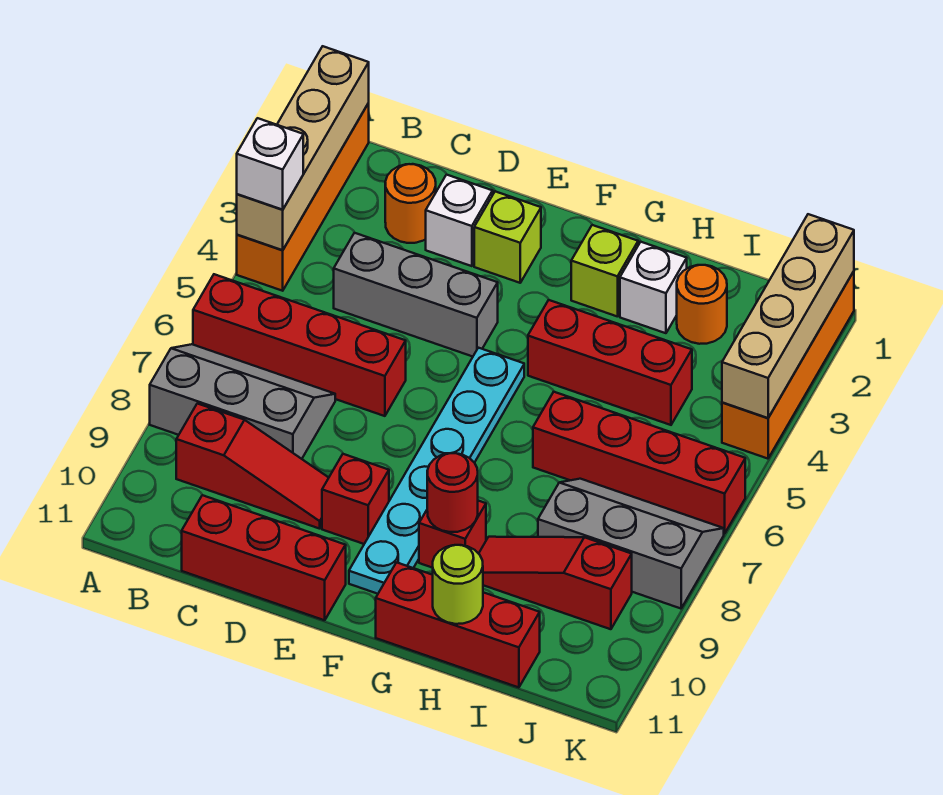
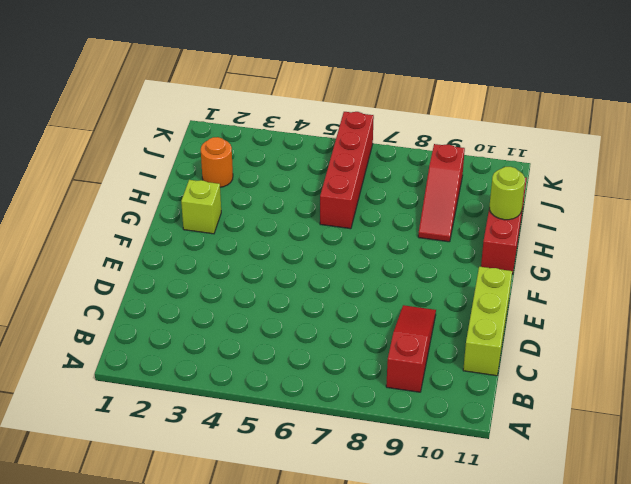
lime 1x3 brick [463,267,512,376] -> red 1x3 brick [182,495,346,620]
none -> orange 1x4 brick [237,103,369,291]
none -> red 1x4 brick [193,274,406,416]
none -> grey 2x3 slope [150,344,335,459]

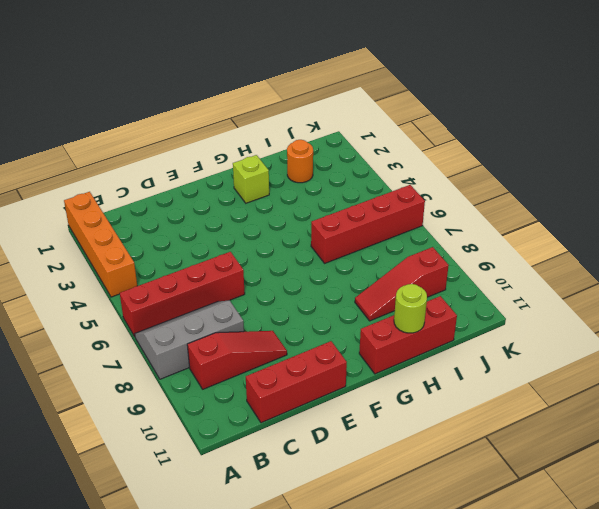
none -> orange 1x1 round brick [385,164,436,243]
none -> grey 1x3 brick [334,233,498,357]
none -> white 1x1 brick [426,175,493,266]

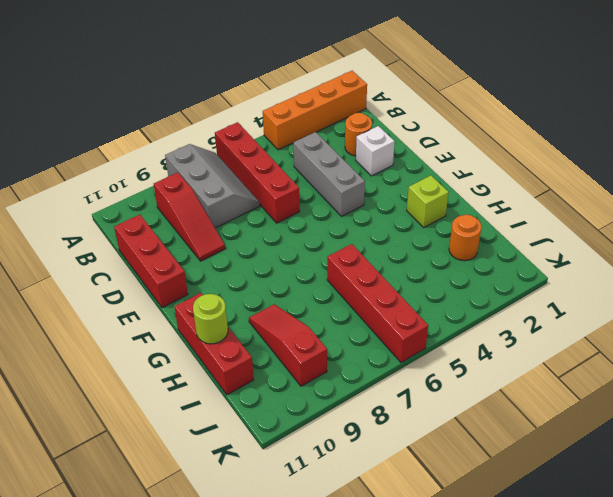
none -> lime 1x1 brick [474,191,541,283]
none -> red 1x1 brick [322,454,389,544]
none -> cyan 1x6 plate [349,348,524,594]

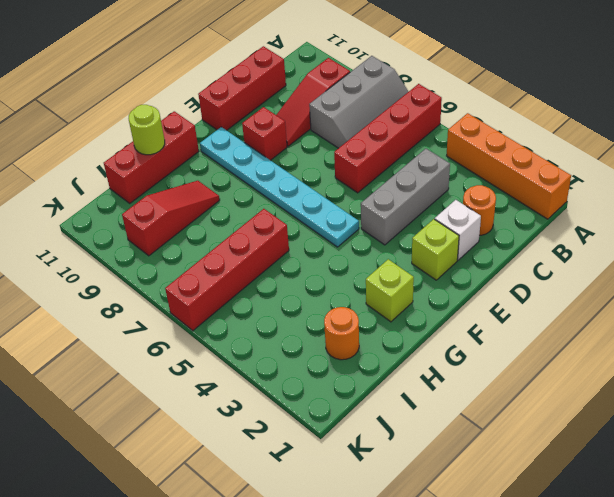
none -> red 1x3 brick [528,300,692,425]
none -> red 1x1 brick [419,501,486,568]
none -> white 1x1 brick [620,242,687,333]

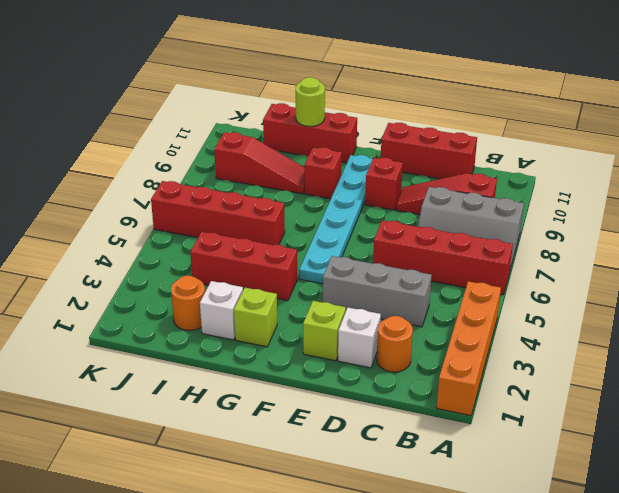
none -> grey 2x3 slope [538,479,724,609]
none -> orange 1x4 brick [722,271,854,459]
none -> tan 1x4 brick [237,46,369,250]

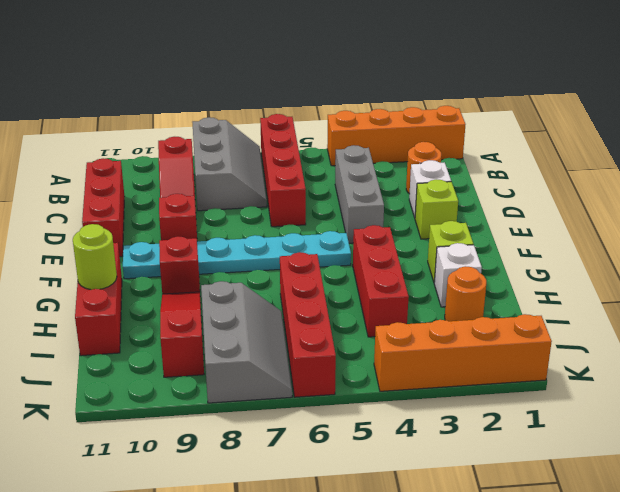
none -> tan 1x4 brick [237,46,369,250]
none -> red 1x1 round brick [427,453,478,532]
none -> tan 1x4 brick [722,214,854,418]

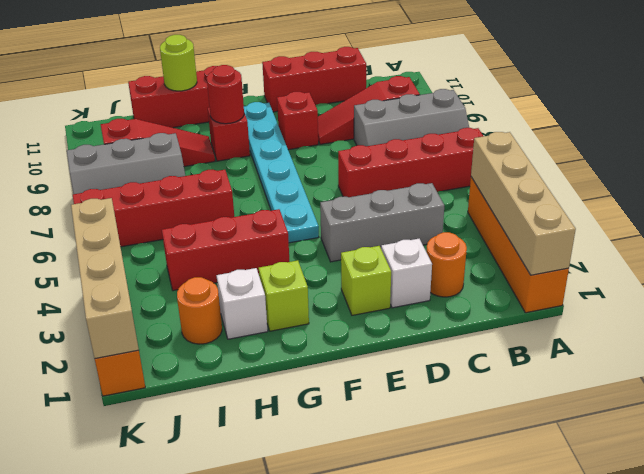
none -> white 1x1 brick [237,118,303,210]

